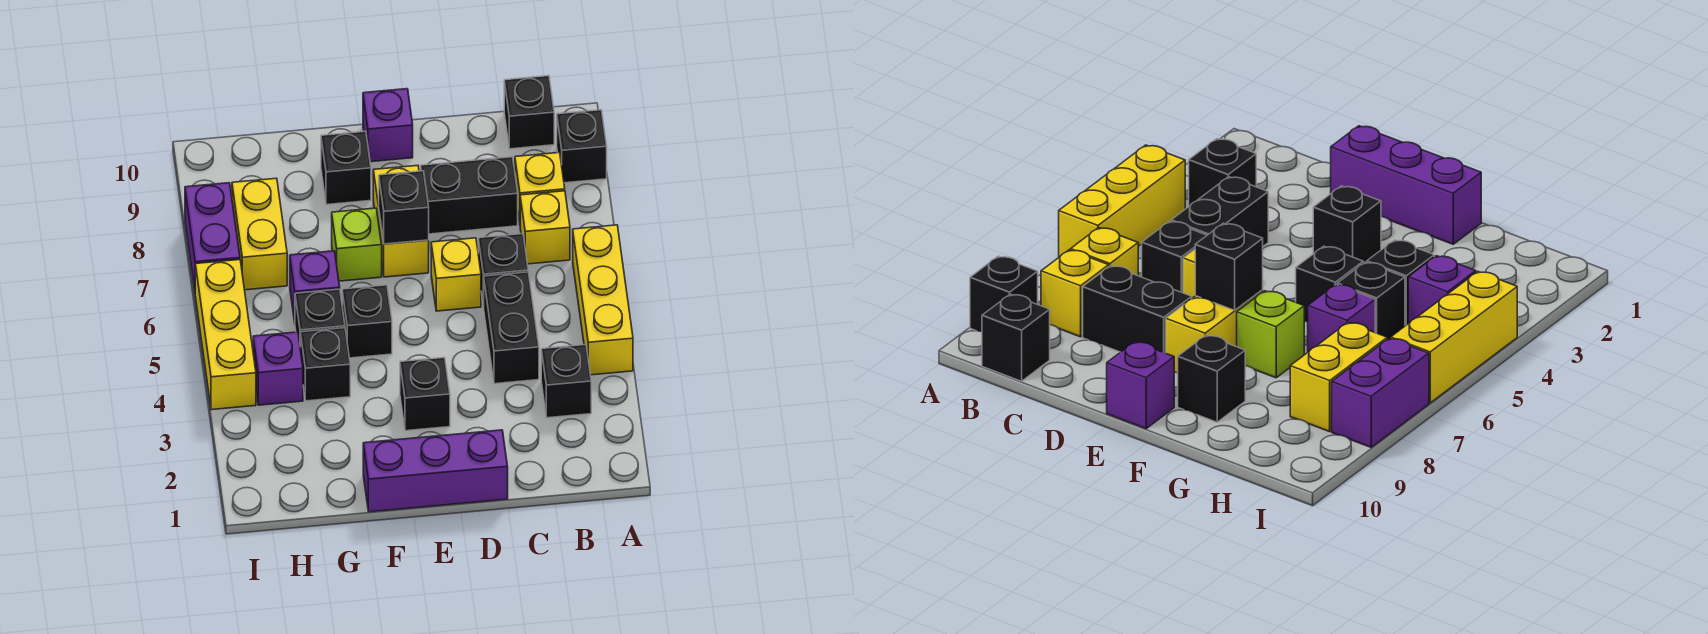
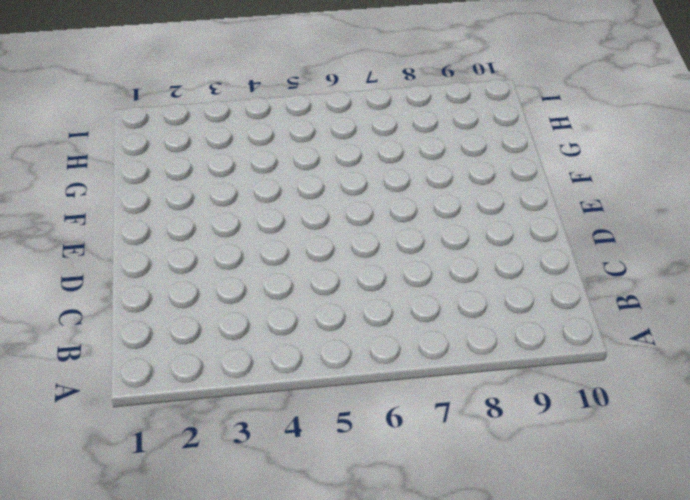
none -> yellow 1x3 brick [573,225,633,375]
none -> black 1x1 brick [557,110,607,183]
none -> black 1x1 brick [541,345,591,418]

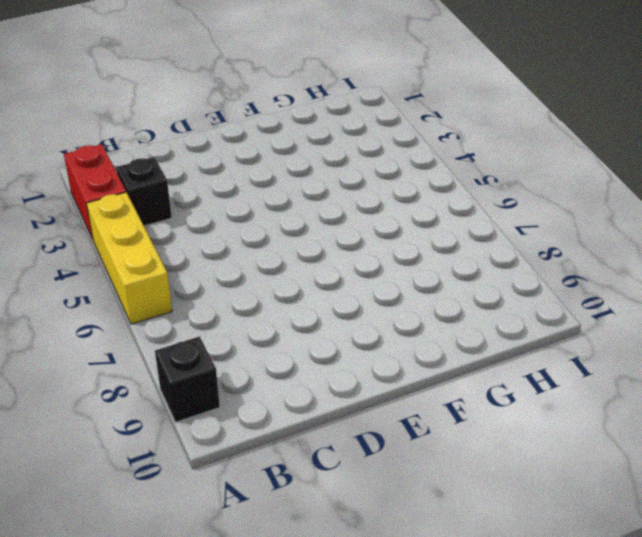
red 1x2 brick [64,144,126,239] -> none
none -> yellow 1x1 brick [520,191,570,264]
none -> yellow 1x1 brick [515,153,565,223]
none -> black 1x1 brick [504,76,554,149]

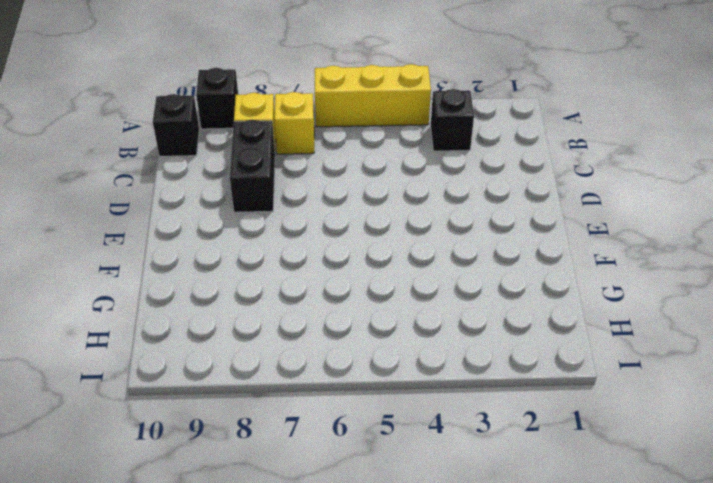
none -> black 1x2 brick [484,272,539,384]
none -> black 1x1 brick [478,234,528,307]
none -> purple 1x3 brick [363,430,508,512]

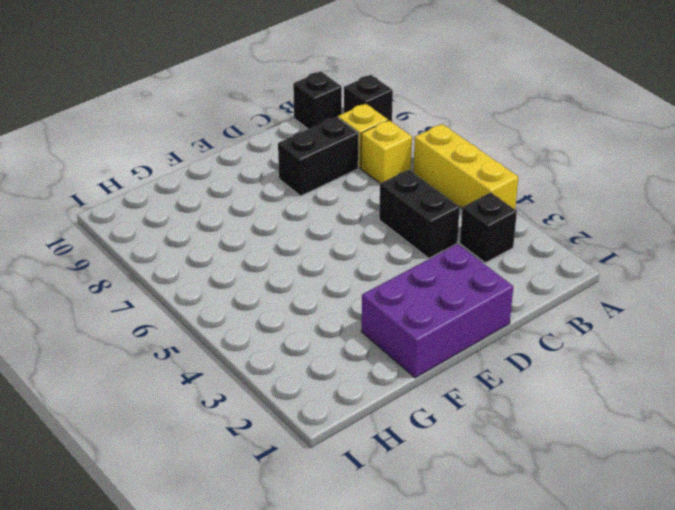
purple 2x3 brick [362,244,513,378] -> purple 1x3 brick [363,430,508,512]
none -> black 1x1 brick [478,234,528,307]
none -> yellow 1x1 brick [431,238,481,311]
none -> black 1x1 brick [400,357,450,431]

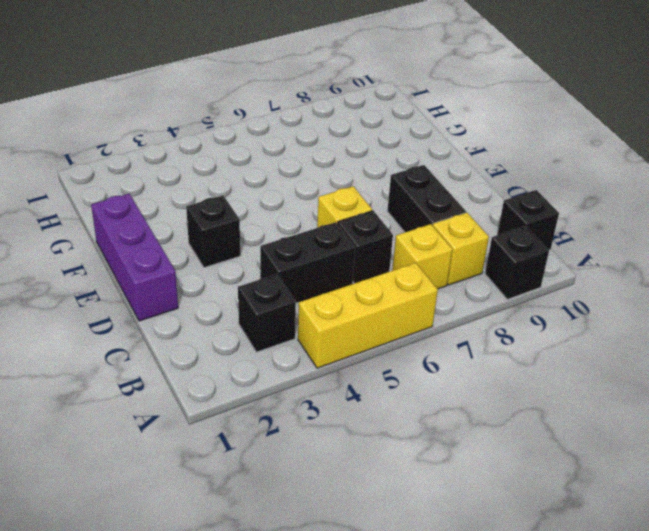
none -> yellow 1x2 brick [373,165,429,277]
none -> purple 1x1 brick [363,89,413,162]
none -> black 1x1 brick [342,285,392,358]

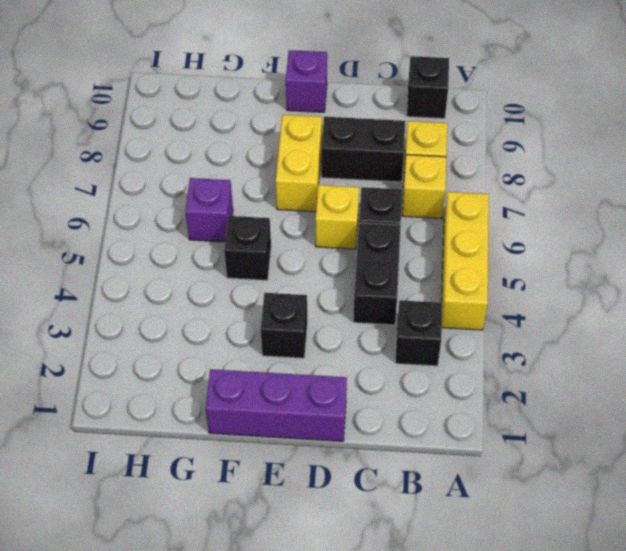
none -> black 1x1 brick [557,110,607,183]
none -> lime 1x1 brick [332,208,382,281]
none -> black 1x1 brick [321,131,371,205]

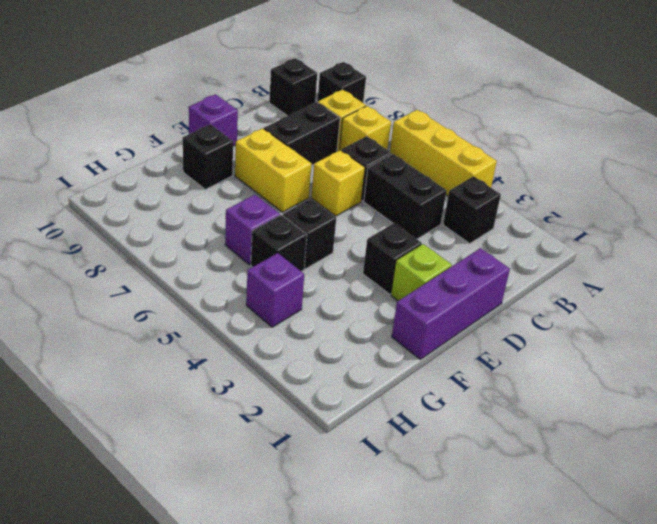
lime 1x1 brick [391,244,452,301] -> lime 1x1 brick moved to [332,208,382,281]
none -> black 1x1 brick [300,328,350,401]
none -> yellow 1x2 brick [232,178,287,290]
none -> yellow 1x3 brick [195,260,256,410]

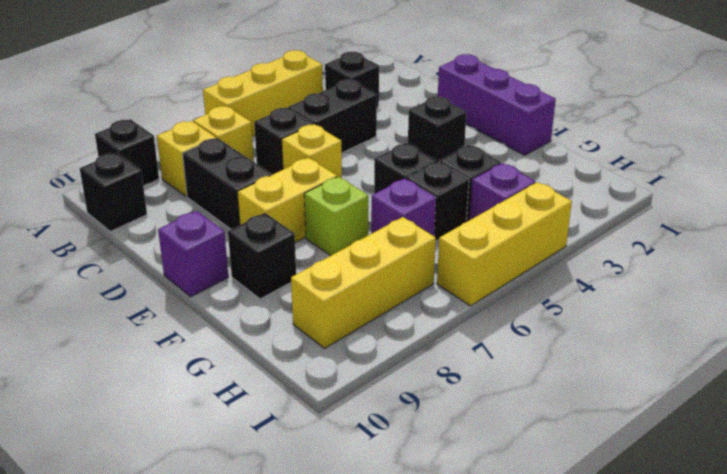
yellow 1x3 brick [291,217,436,348] -> yellow 1x2 brick [232,178,287,290]
none -> purple 1x2 brick [185,183,240,289]
none -> black 1x1 brick [379,171,429,244]

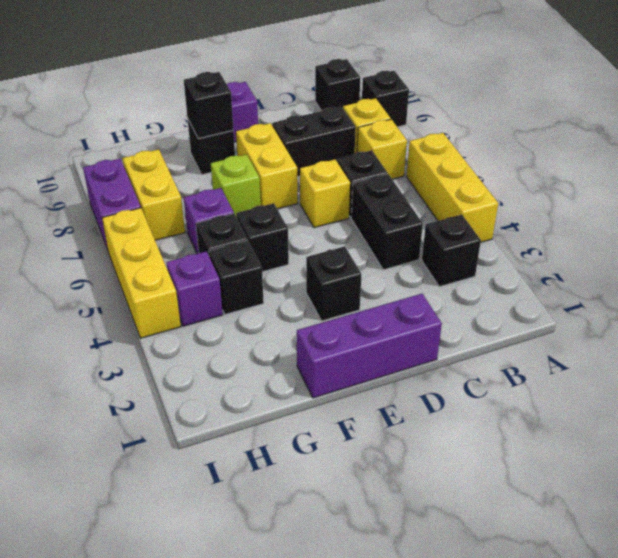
black 1x1 brick [184,72,233,139] -> black 1x1 brick moved to [379,171,429,244]

